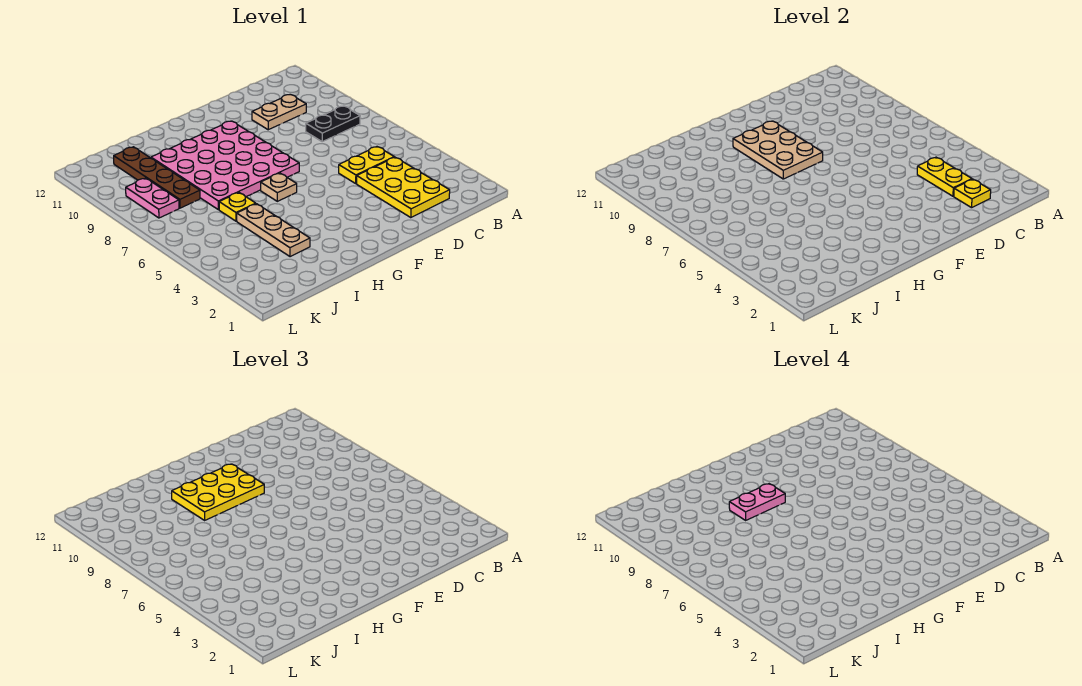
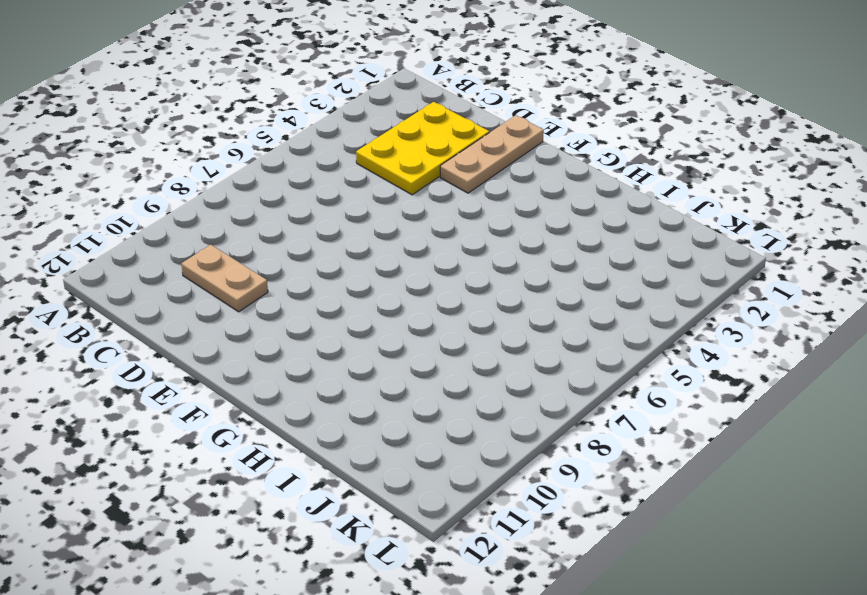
tan 1x3 plate [440,115,544,193] -> tan 1x3 plate moved to [237,204,310,257]
none -> black 1x2 plate [306,106,360,142]
none -> yellow 1x2 plate [339,147,394,183]
none -> pink 4x4 plate [151,121,299,210]

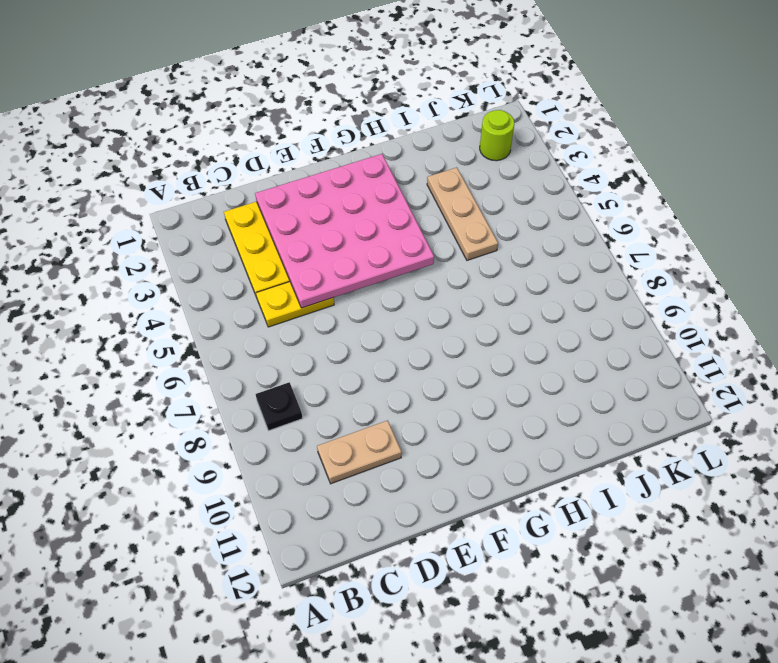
black 1x1 plate [256,382,303,431] -> black 1x2 plate [306,106,360,142]
pink 4x4 plate [255,154,434,308] -> pink 4x4 plate moved to [151,121,299,210]
lime 1x1 round brick [480,110,514,161] -> none
none -> tan 1x1 plate [261,173,297,201]
none -> yellow 1x1 plate [219,193,256,221]
none -> brown 1x4 plate [114,147,200,208]

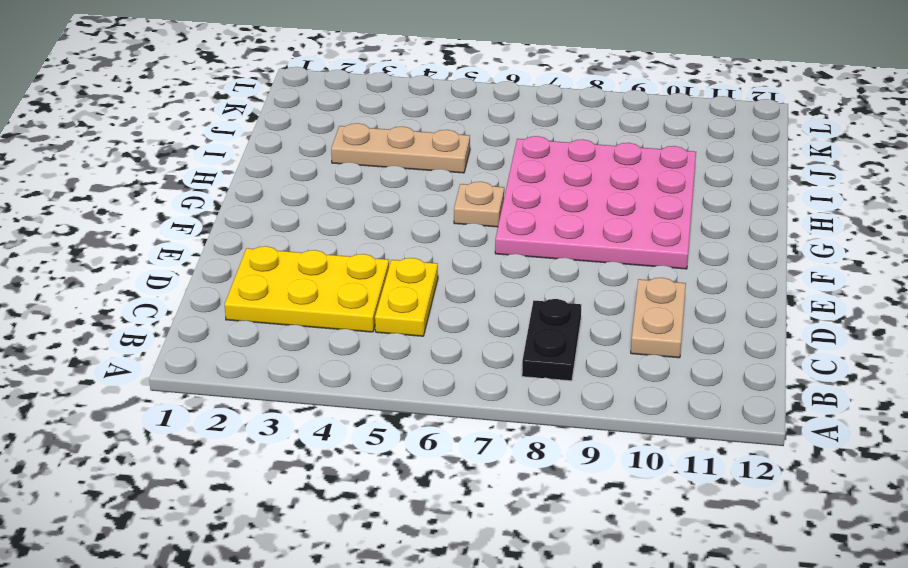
none -> yellow 1x1 plate [219,193,256,221]
none -> brown 1x4 plate [114,147,200,208]
none -> pink 1x2 plate [126,178,179,218]

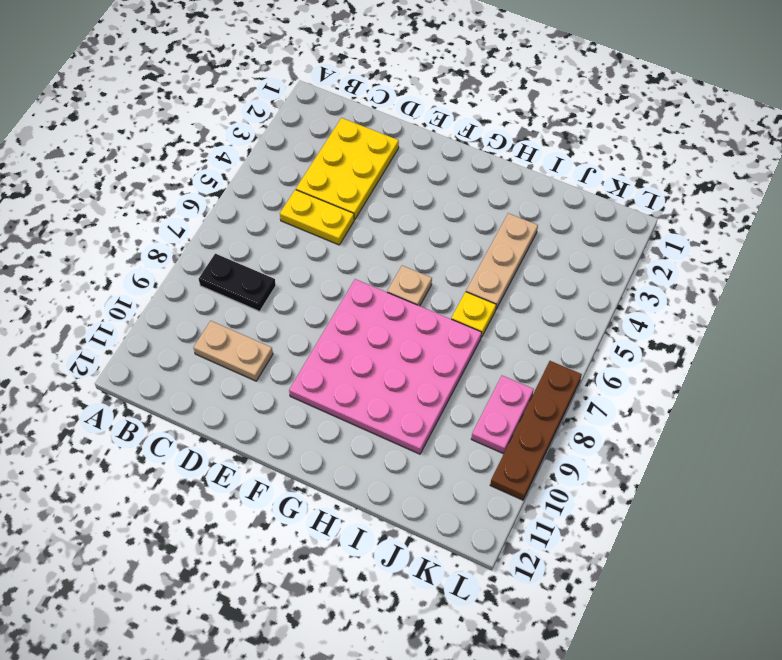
brown 1x4 plate [490,361,582,500] -> brown 1x4 plate moved to [114,147,200,208]
none -> yellow 1x1 plate [954,179,991,208]
none -> yellow 1x2 plate [917,157,972,196]
none -> tan 2x3 plate [733,121,823,179]

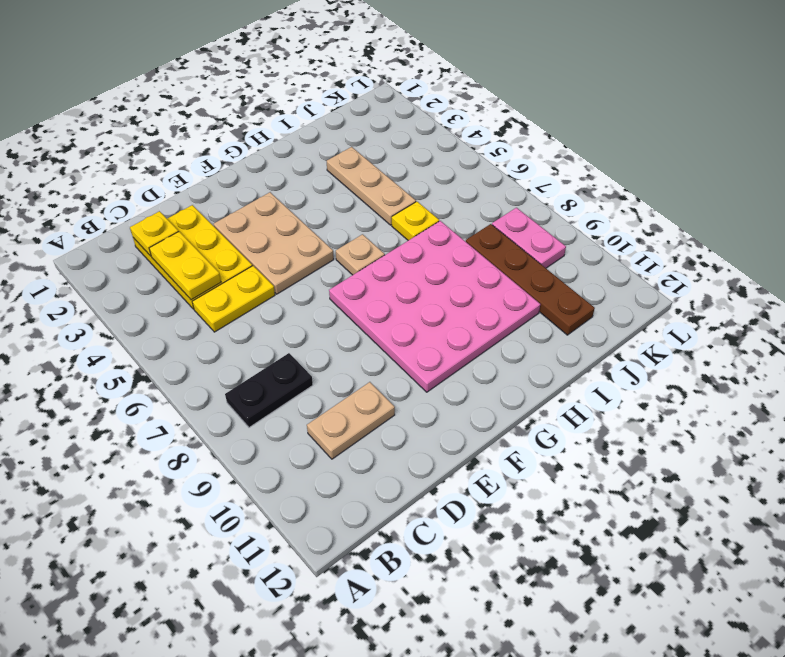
tan 2x3 plate [214,192,334,294] -> tan 2x3 plate moved to [733,121,823,179]
none -> yellow 2x3 plate [172,464,264,520]
none -> pink 1x2 plate [729,484,785,520]

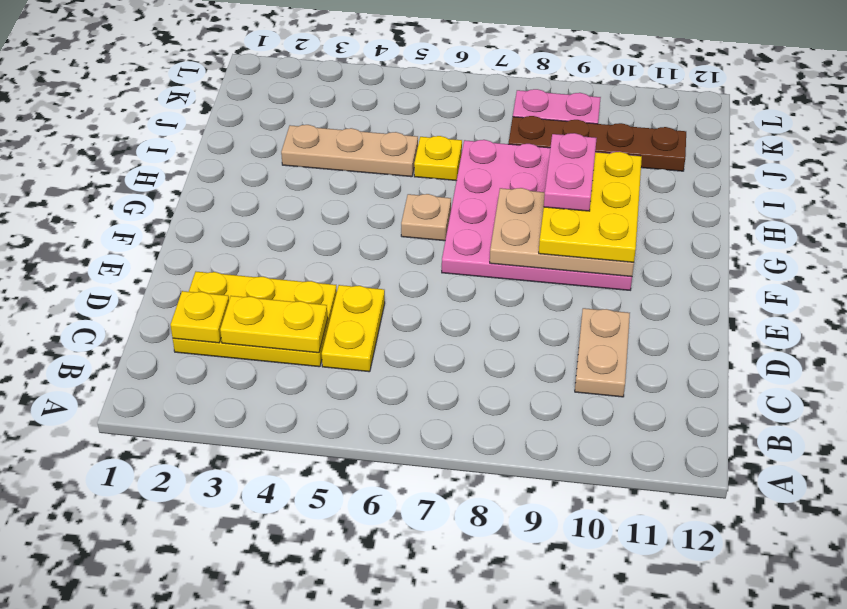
none -> black 1x2 plate [306,106,360,142]

